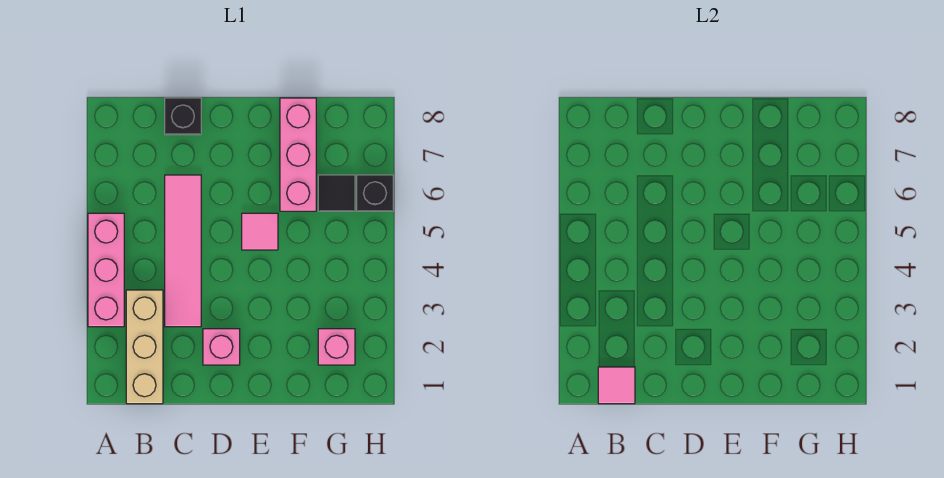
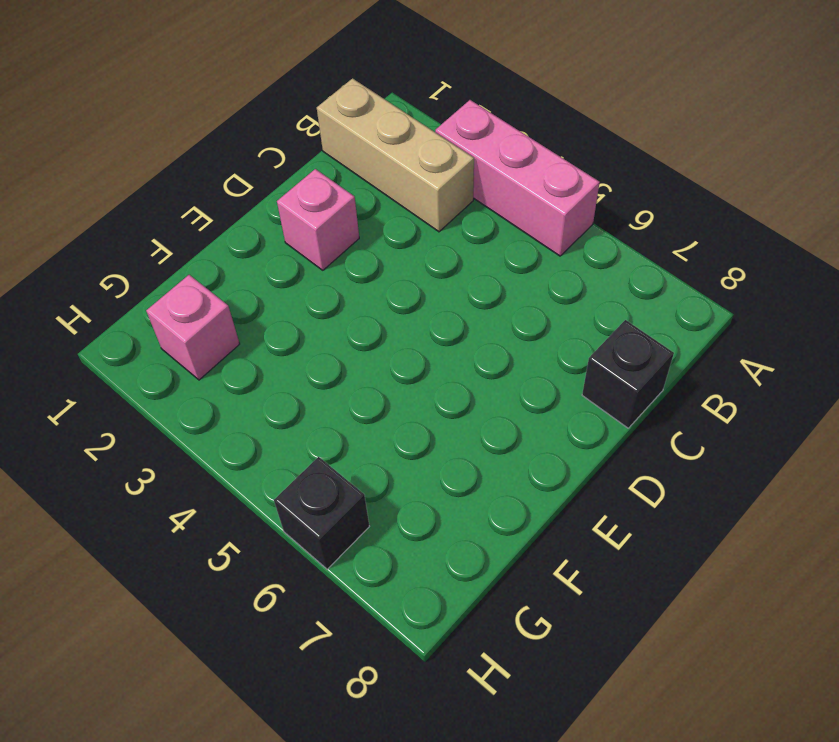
none -> pink 1x4 tile [165,175,201,327]
none -> pink 1x1 tile [242,213,278,250]

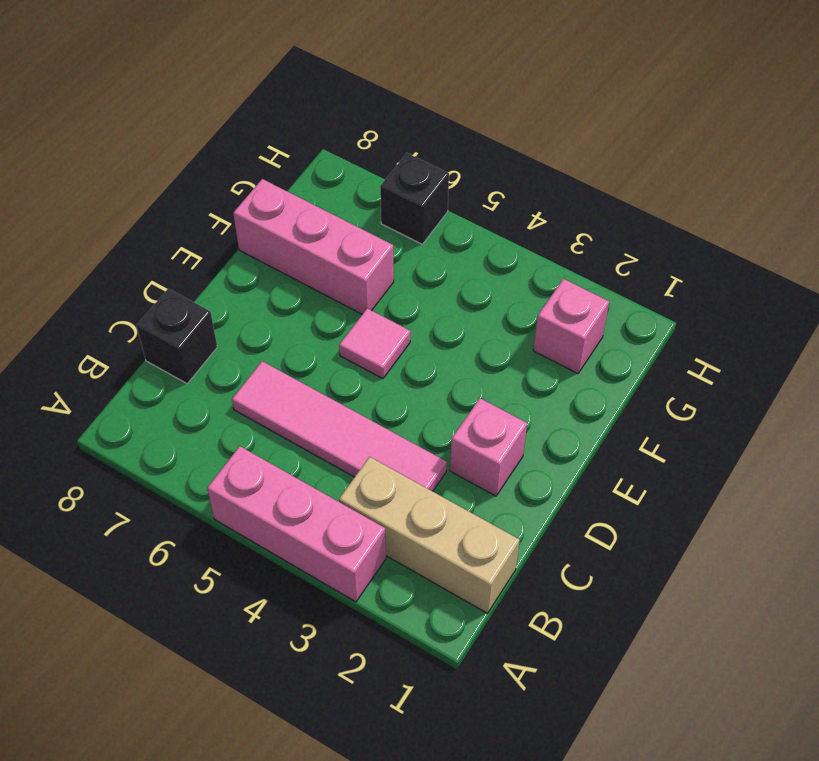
none -> black 1x1 tile [318,175,355,211]
none -> pink 1x1 tile [598,367,635,404]

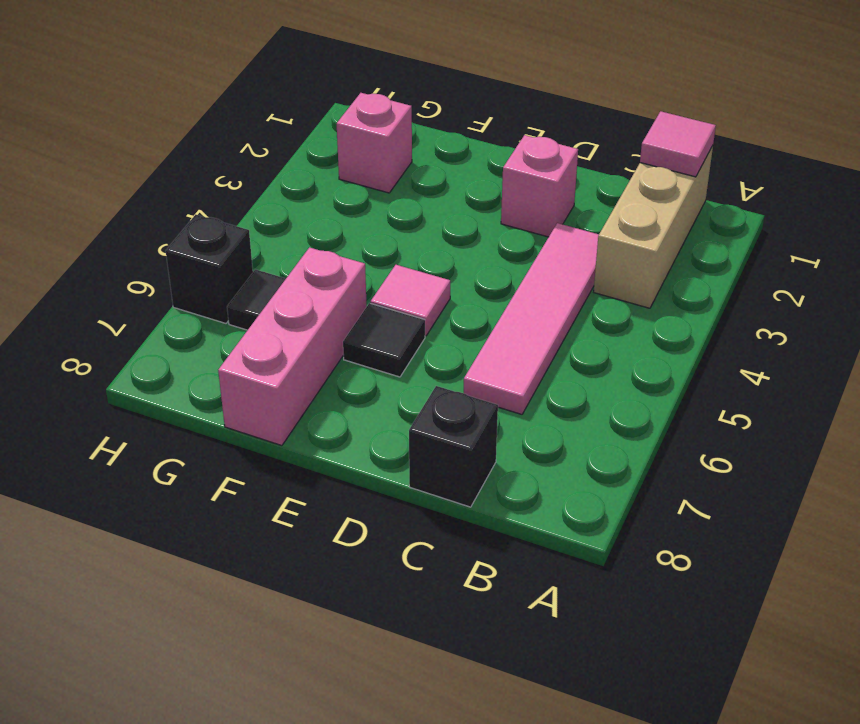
black 1x1 tile [343,303,425,377] -> none
none -> pink 1x3 brick [88,213,124,327]

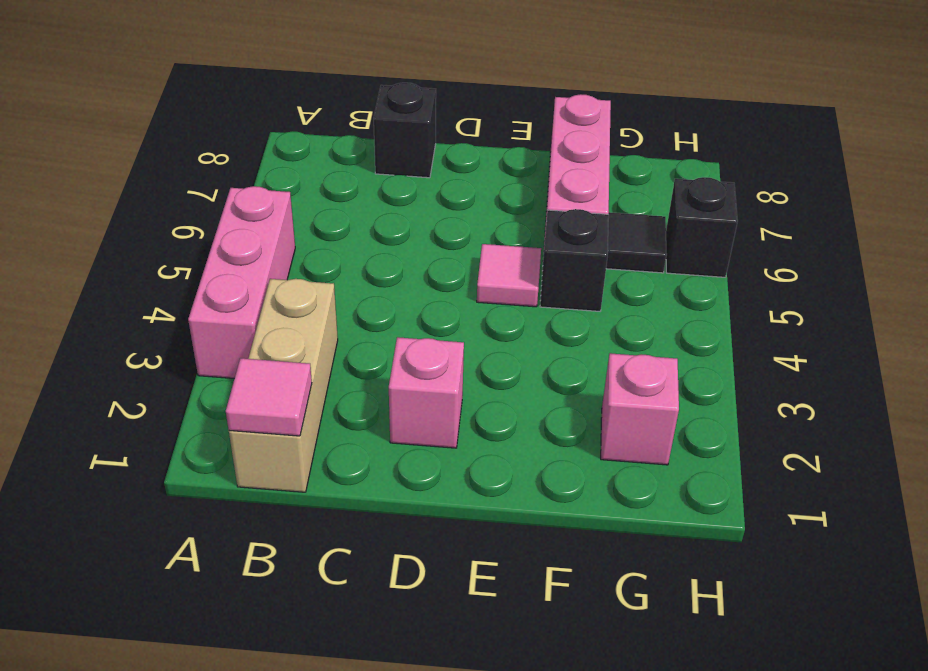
black 1x1 brick [540,209,609,311] -> none
none -> pink 1x4 tile [165,175,201,327]

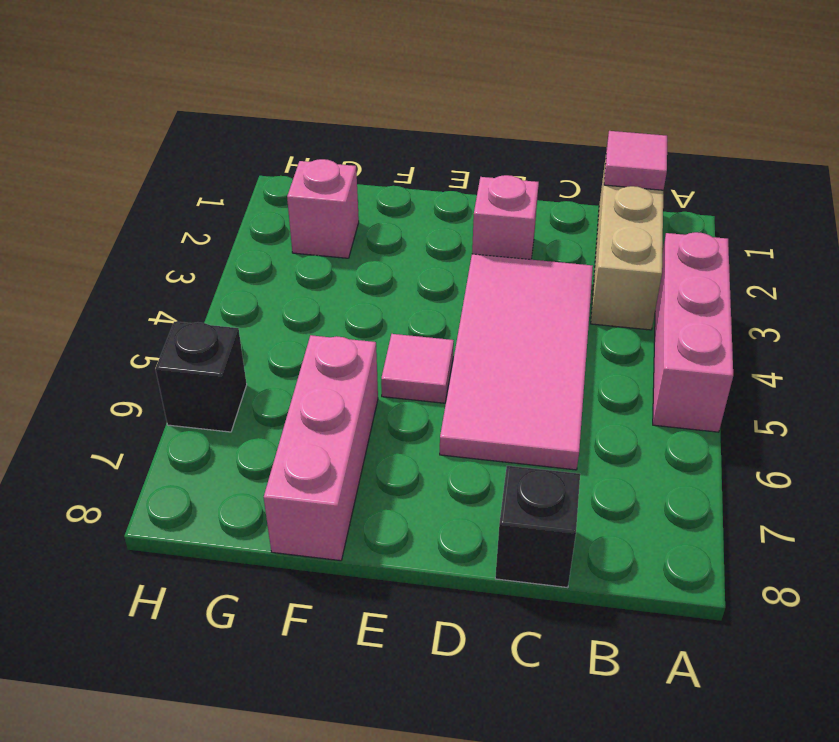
pink 2x4 tile [440,254,593,470] -> pink 1x4 tile [165,175,201,327]
none -> black 1x1 tile [318,175,355,211]

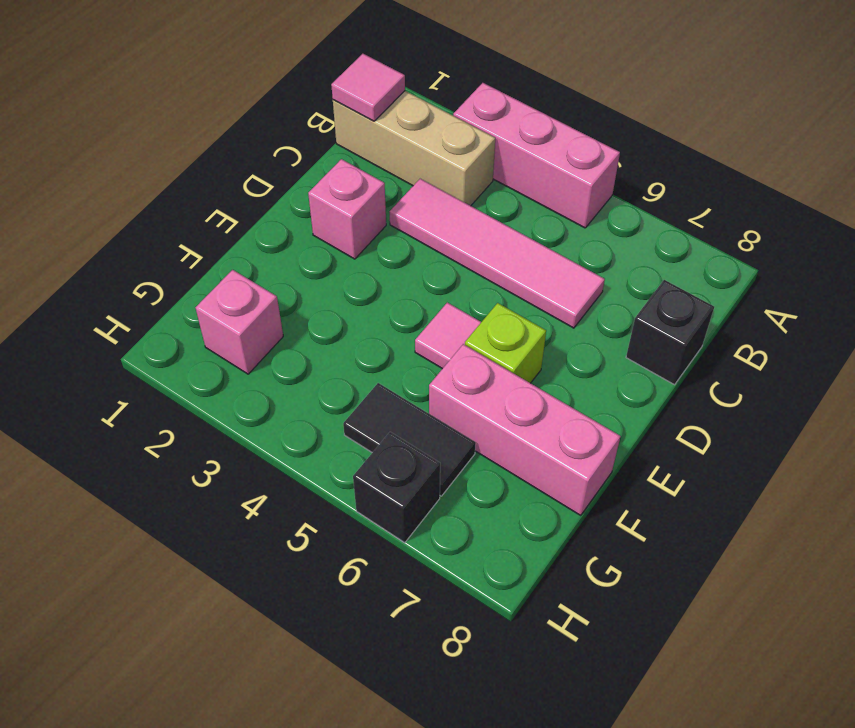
lime 1x1 brick [465,303,546,383] -> none
black 1x2 tile [343,383,476,496] -> black 1x1 tile [318,175,355,211]

